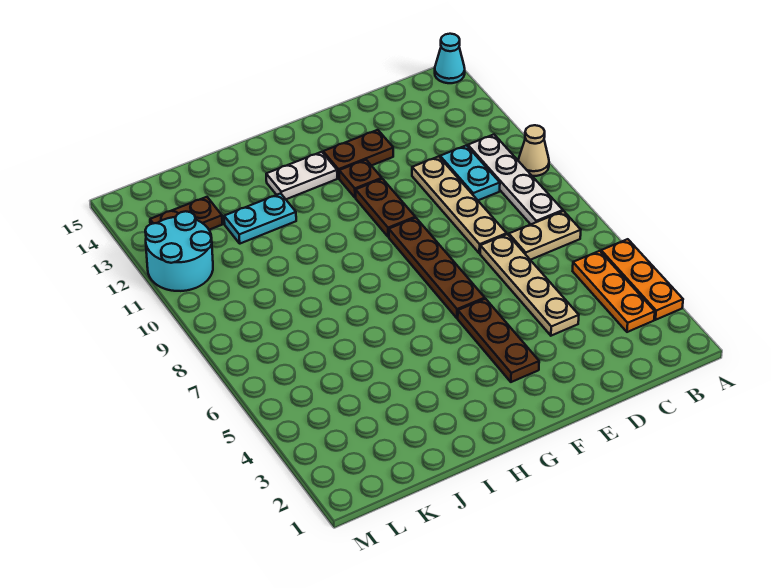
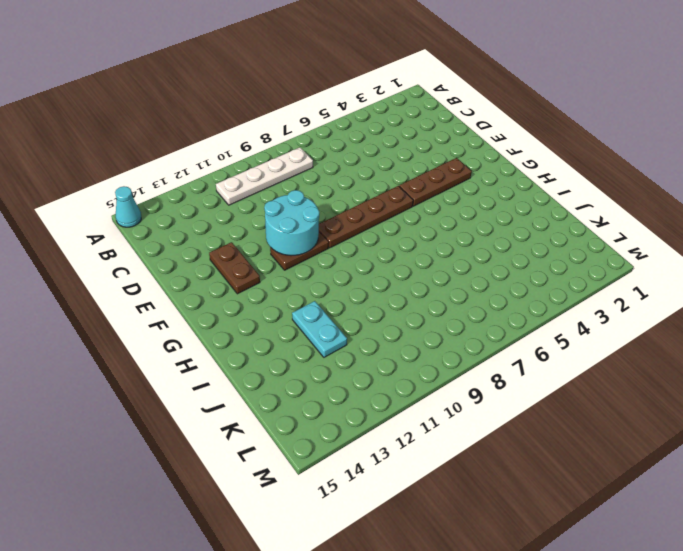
cyan 2x2 round brick [264,190,320,256] -> cyan 2x2 round brick moved to [145,211,213,291]
none -> orange 1x3 plate [601,239,683,320]
none -> tan 1x1 cone [518,125,549,176]
none -> orange 1x3 plate [573,251,655,332]

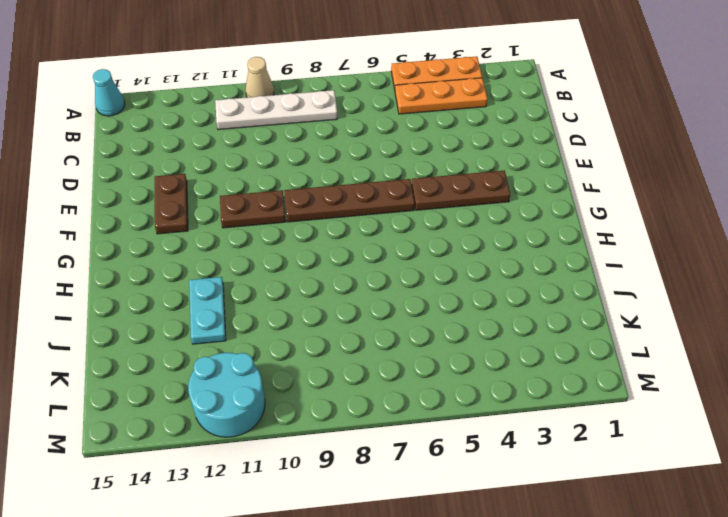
none -> tan 1x2 plate [509,211,581,260]
none -> cyan 1x2 plate [440,145,500,200]
none -> tan 1x4 plate [480,234,579,336]

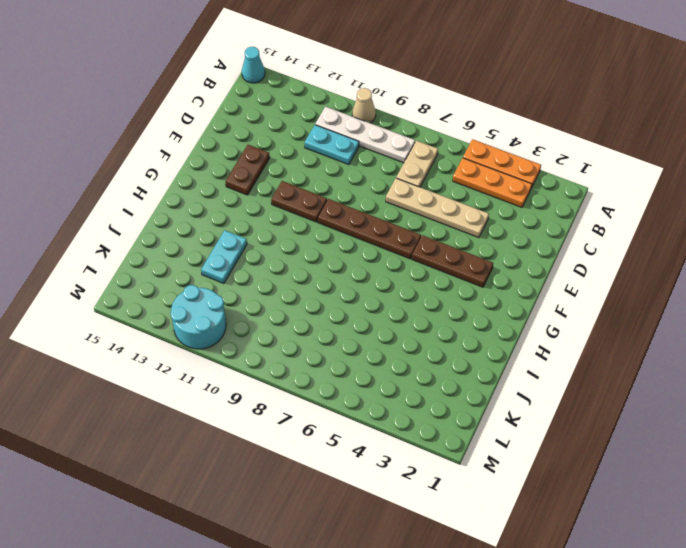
none -> tan 1x4 plate [412,156,507,253]
none -> brown 1x1 plate [339,160,382,198]
none -> white 1x2 plate [266,152,337,199]

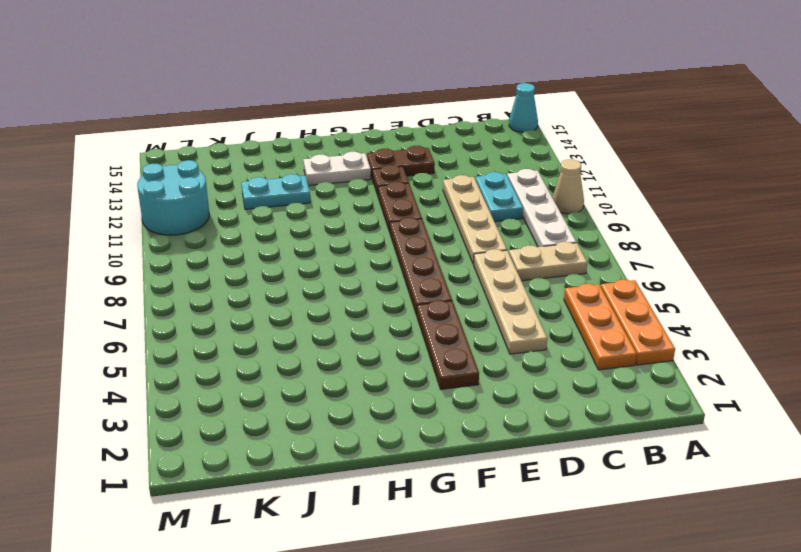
none -> brown 1x2 plate [150,197,222,230]

